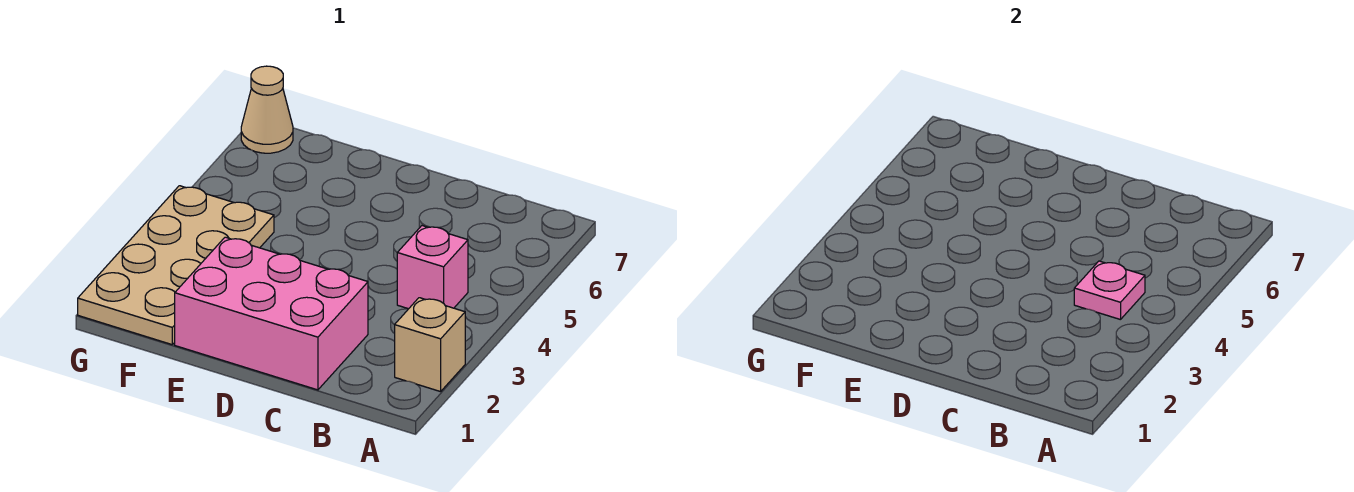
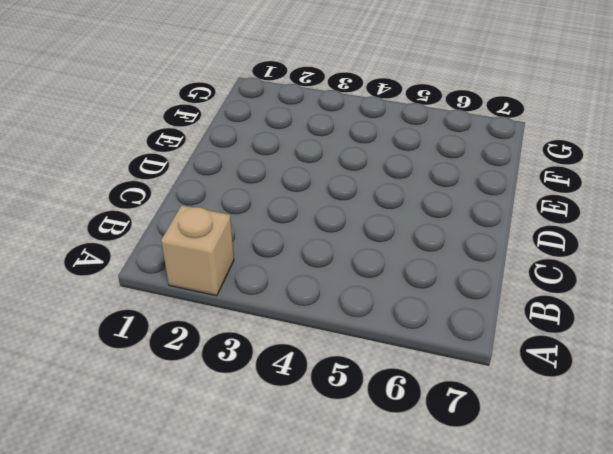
none -> pink 1x1 brick [397,226,468,309]
none -> pink 2x3 brick [175,237,368,390]

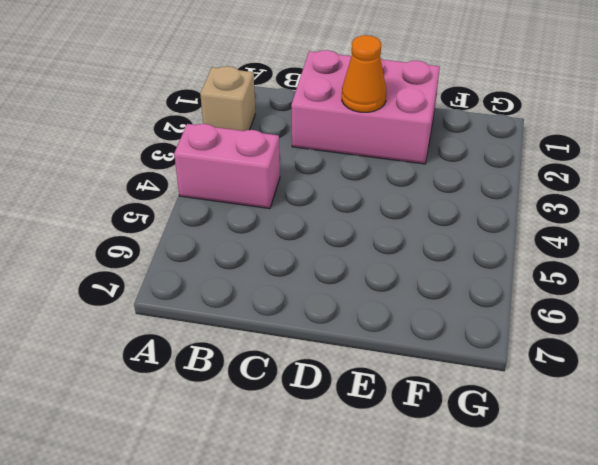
pink 1x2 brick [174,124,280,209] -> pink 1x1 brick [397,226,468,309]
orange 1x1 cone [342,35,386,112] -> none
none -> tan 2x4 plate [78,186,274,345]
none -> tan 1x1 cone [241,66,293,153]

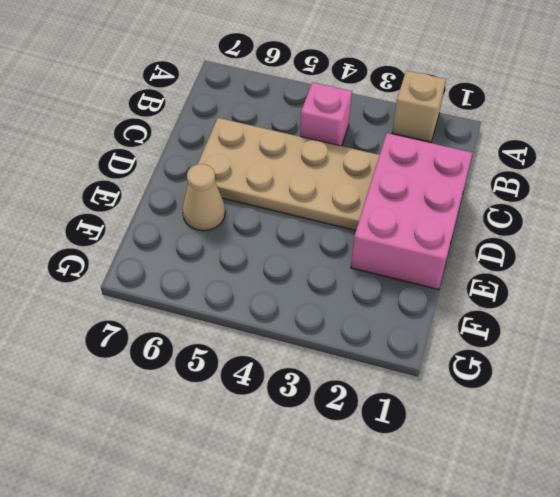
tan 2x4 plate [198,118,380,230] -> tan 2x4 plate moved to [78,186,274,345]
tan 1x1 cone [182,164,225,231] -> tan 1x1 cone moved to [241,66,293,153]
none -> pink 1x1 plate [1074,261,1145,320]

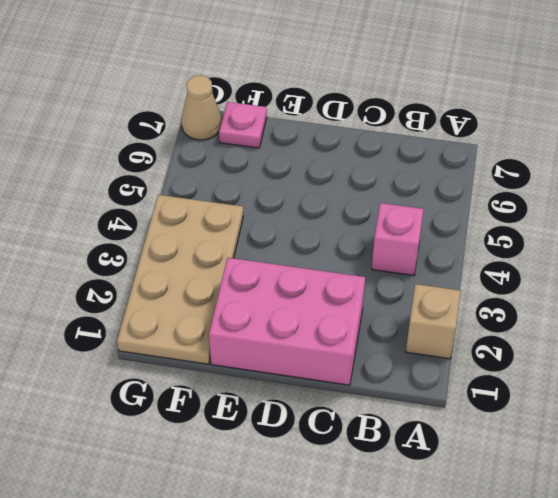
pink 1x1 plate [219,102,267,148] -> pink 1x1 plate moved to [1074,261,1145,320]

